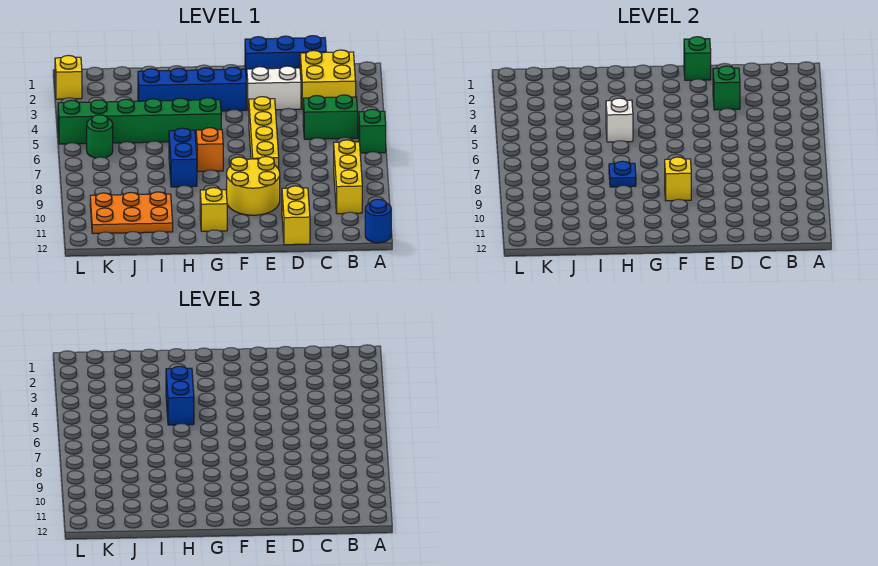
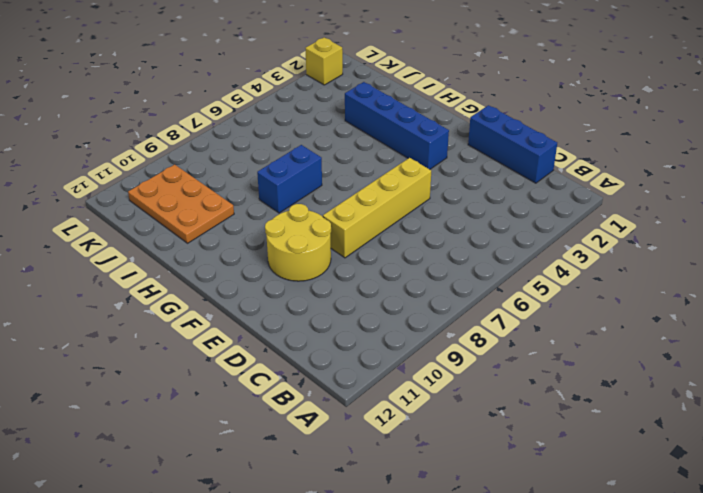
none -> green 1x1 brick [359,109,386,153]
none -> blue 1x1 round brick [365,199,391,243]
none -> yellow 2x2 brick [300,50,356,109]

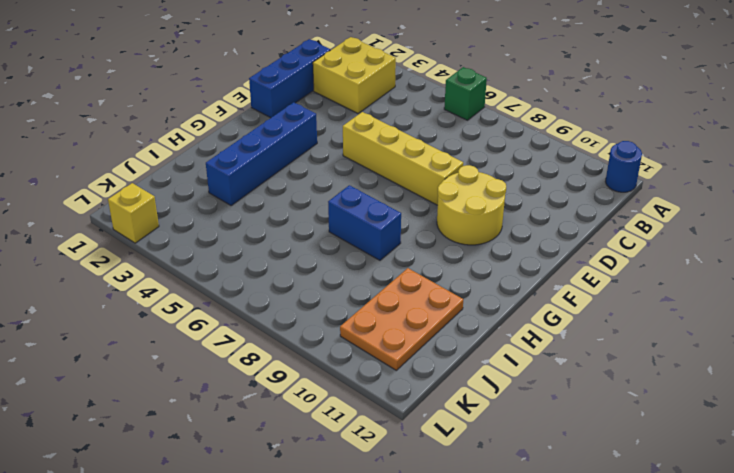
none -> green 1x2 brick [303,95,358,139]
none -> yellow 1x3 brick [334,140,362,214]
none -> white 1x2 brick [247,66,301,110]

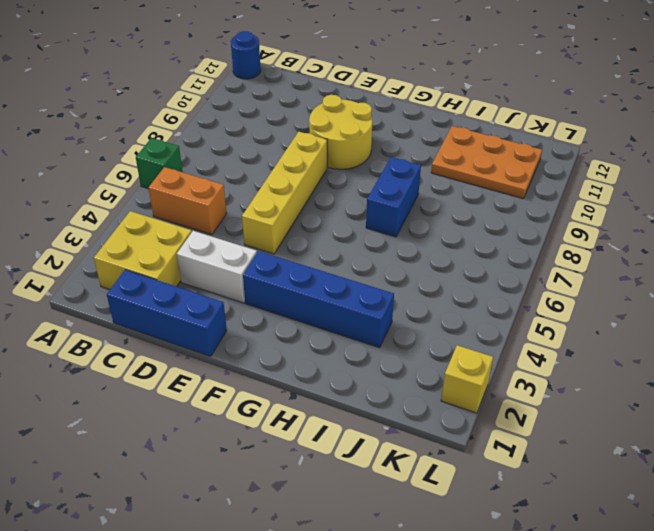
orange 1x2 brick [149,167,227,235] -> green 1x2 brick [303,95,358,139]
none -> yellow 1x3 brick [334,140,362,214]
none -> yellow 1x2 brick [282,186,310,245]
none -> green 1x6 brick [58,98,221,144]

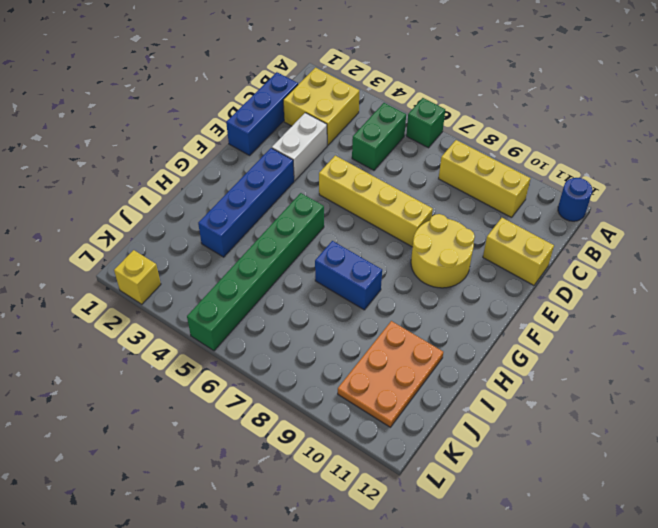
none -> orange 1x1 brick [196,128,223,171]
none -> yellow 1x1 brick [200,188,227,231]
none -> green 1x1 round brick [87,115,113,158]

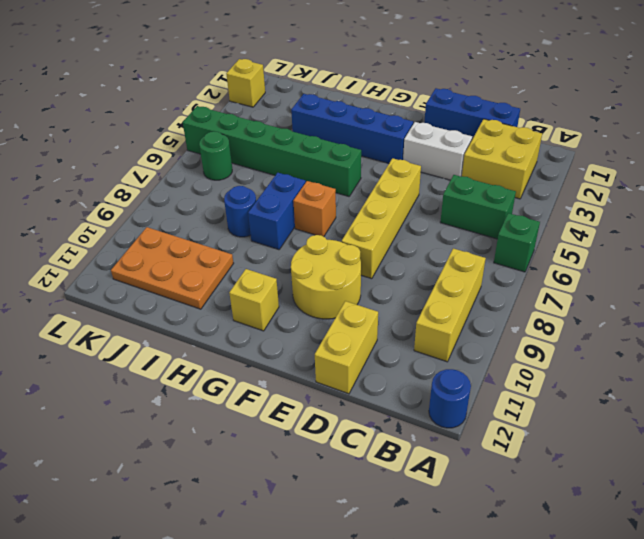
blue 1x1 round brick [224,186,256,237] -> none
none -> green 1x1 brick [713,66,740,110]
none -> green 1x1 brick [684,37,711,80]
none -> yellow 1x1 brick [665,157,691,201]

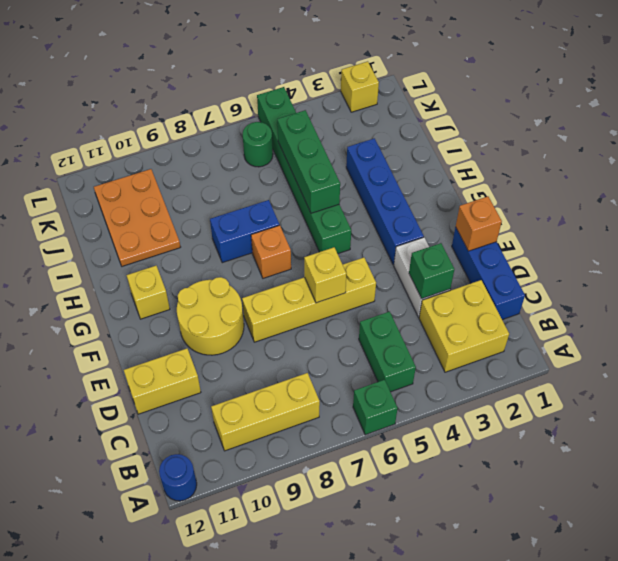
orange 1x1 brick [456,196,502,251] -> green 1x1 brick [684,37,711,80]
yellow 1x1 brick [304,247,346,303] -> yellow 1x1 brick moved to [665,157,691,201]
green 1x3 brick [277,110,340,213] -> white 1x1 brick [606,98,633,142]
none -> blue 1x1 plate [609,161,636,187]
none -> blue 1x2 brick [166,366,194,425]

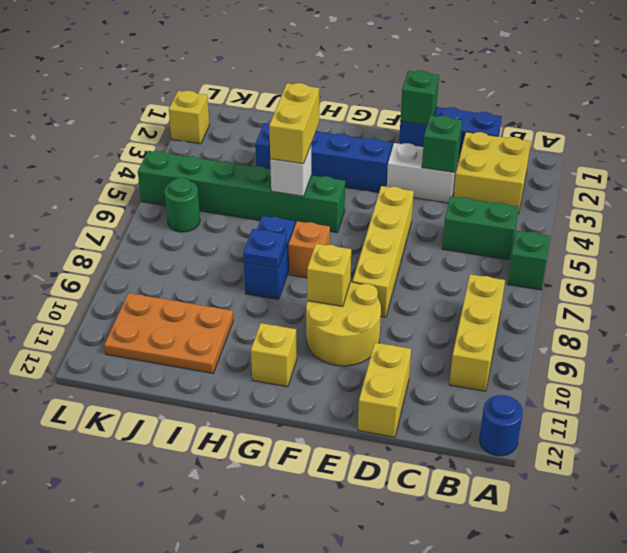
yellow 1x2 brick [269,83,319,164] -> blue 1x2 brick [166,366,194,425]

